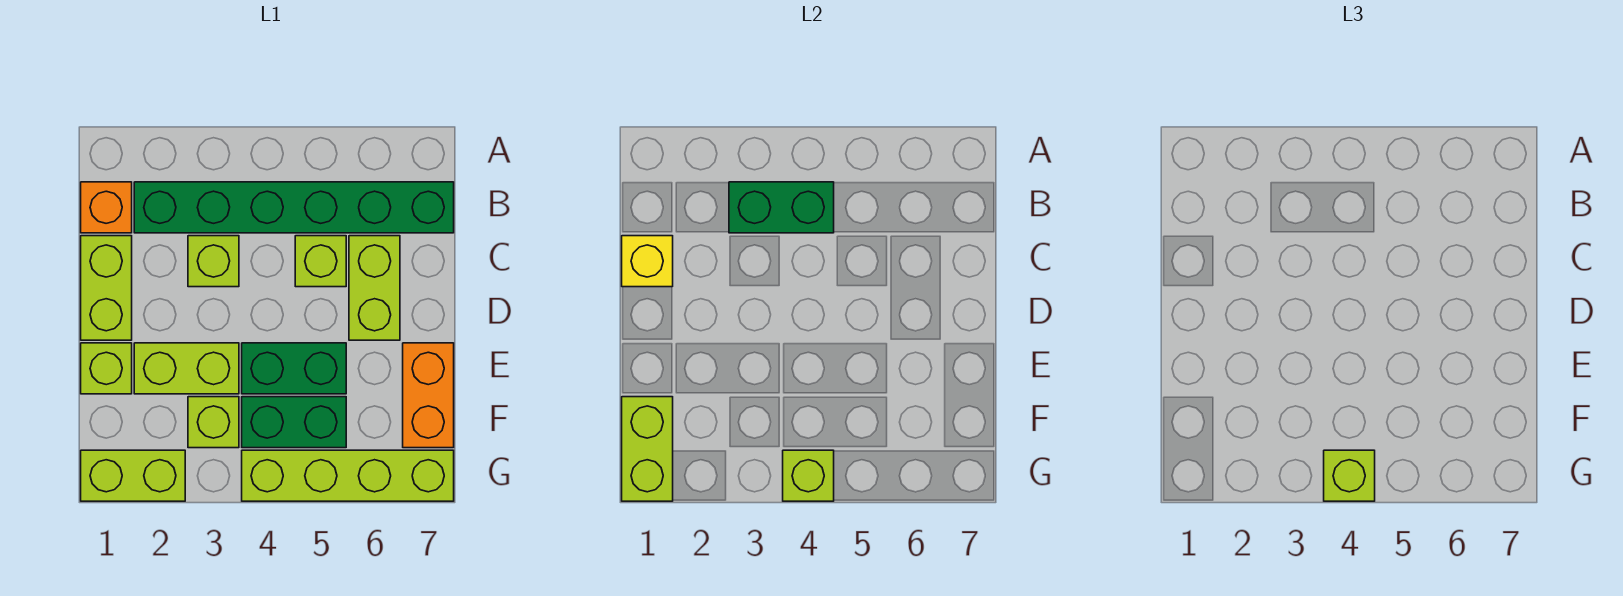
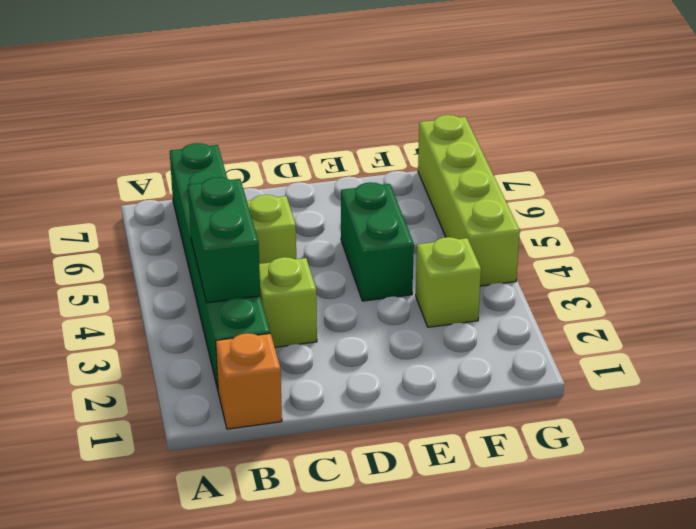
none -> lime 1x2 brick [81,236,132,340]
none -> lime 1x2 brick [349,236,400,340]
none -> lime 1x1 brick [81,343,132,394]

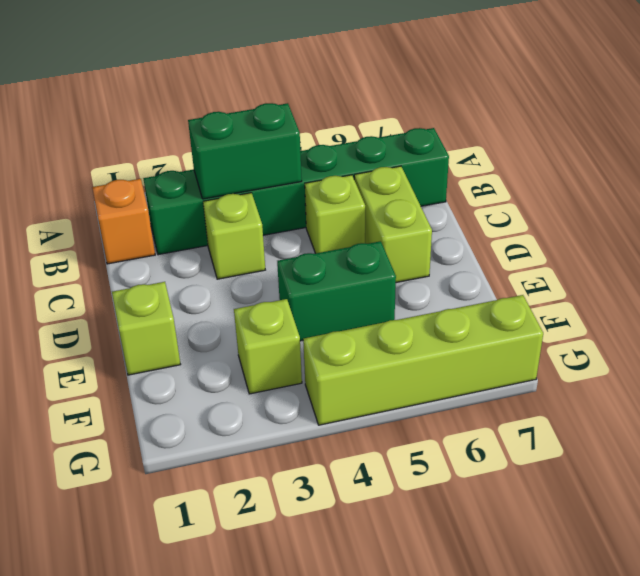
none -> lime 1x2 brick [81,236,132,340]
none -> lime 1x2 brick [134,343,239,394]
none -> orange 1x2 brick [403,343,454,448]

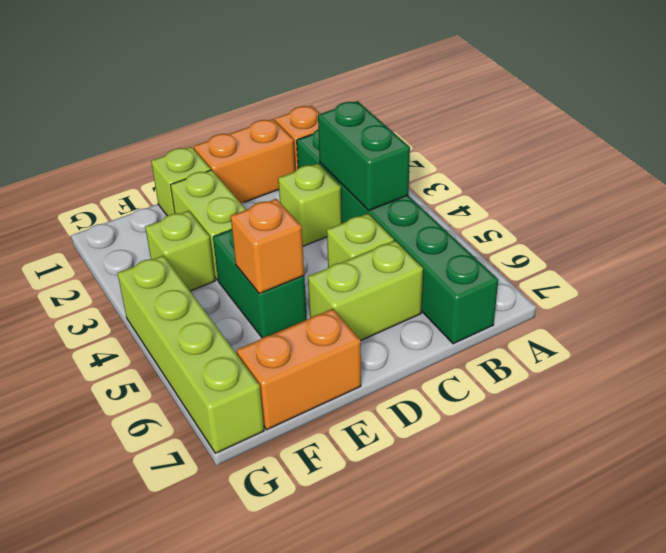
orange 1x2 brick [194,119,295,203] -> lime 1x2 brick [81,236,132,340]
orange 1x1 brick [231,199,304,294] -> none
none -> green 1x2 brick [242,397,346,448]
none -> lime 1x2 brick [81,450,185,501]
none -> yellow 1x1 brick [622,236,673,287]

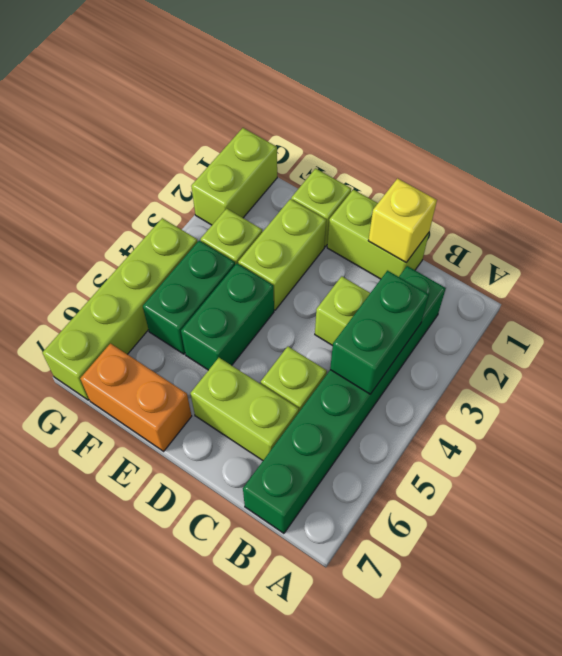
none -> orange 1x1 brick [81,182,132,233]
none -> lime 1x2 brick [622,397,673,501]
none -> lime 1x1 brick [783,450,834,501]

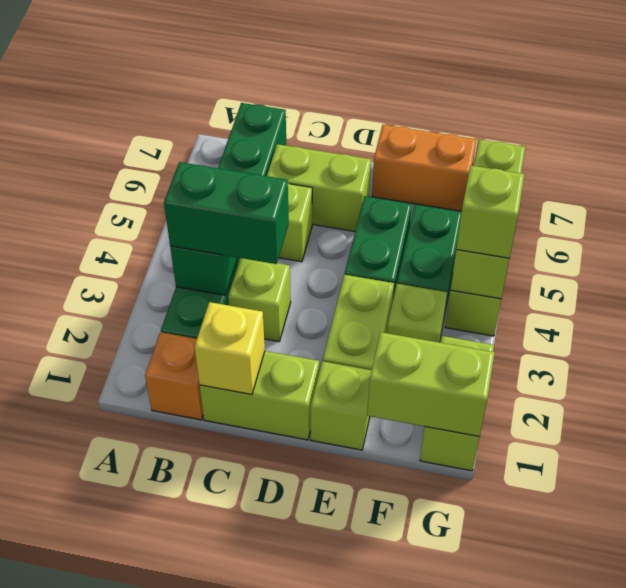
green 1x2 brick [164,162,289,264] -> none

